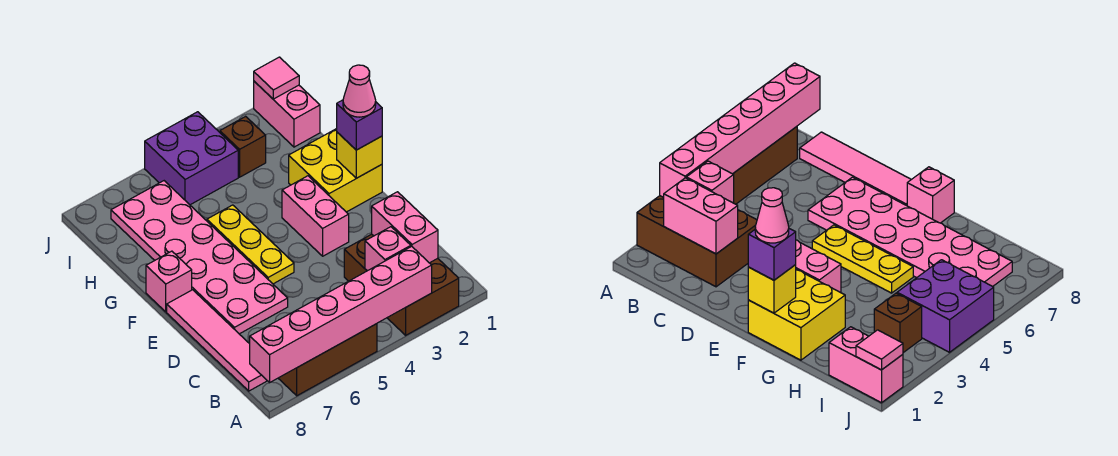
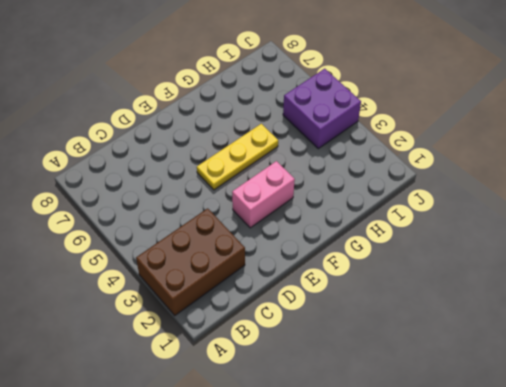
none -> brown 1x3 brick [278,324,377,396]
none -> pink 1x4 tile [167,290,267,391]
none -> pink 2x6 plate [111,181,288,334]

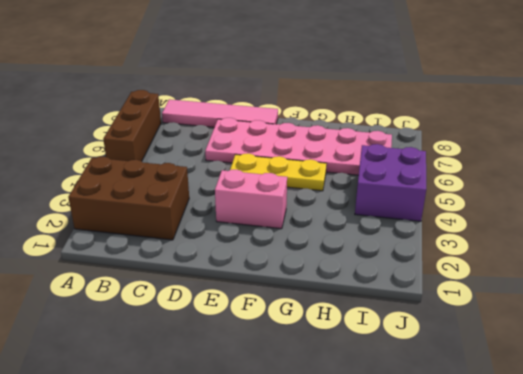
none -> yellow 2x2 brick [289,129,382,212]
none -> pink 1x1 brick [146,251,192,312]
none -> pink 1x2 brick [254,81,320,147]

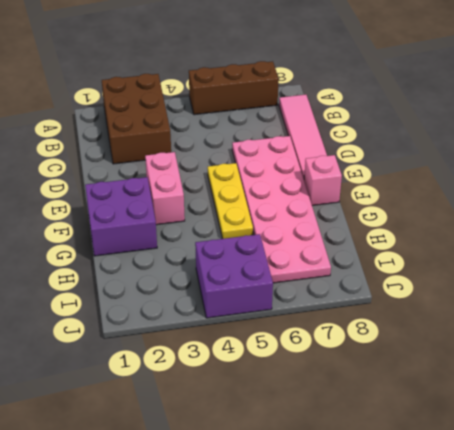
purple 2x2 brick [85,177,157,256] -> yellow 2x2 brick [289,129,382,212]
none -> pink 1x2 brick [254,81,320,147]
none -> brown 1x1 brick [220,116,266,177]
none -> pink 1x6 brick [250,246,432,383]

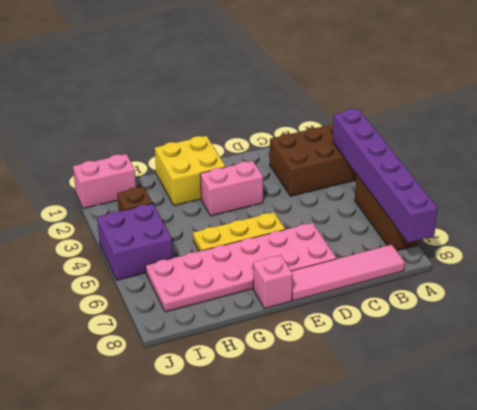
purple 1x6 brick [333,109,437,243] -> pink 1x6 brick [250,246,432,383]
none -> pink 1x2 brick [372,192,438,263]
none -> pink 1x1 brick [365,227,411,271]
none -> yellow 1x1 brick [337,132,382,178]

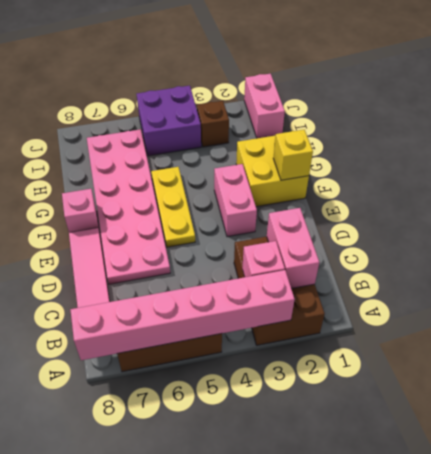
none -> pink 1x1 tile [254,57,299,99]
none -> purple 1x1 brick [337,100,382,150]
none -> pink 1x1 cone [343,65,376,117]

